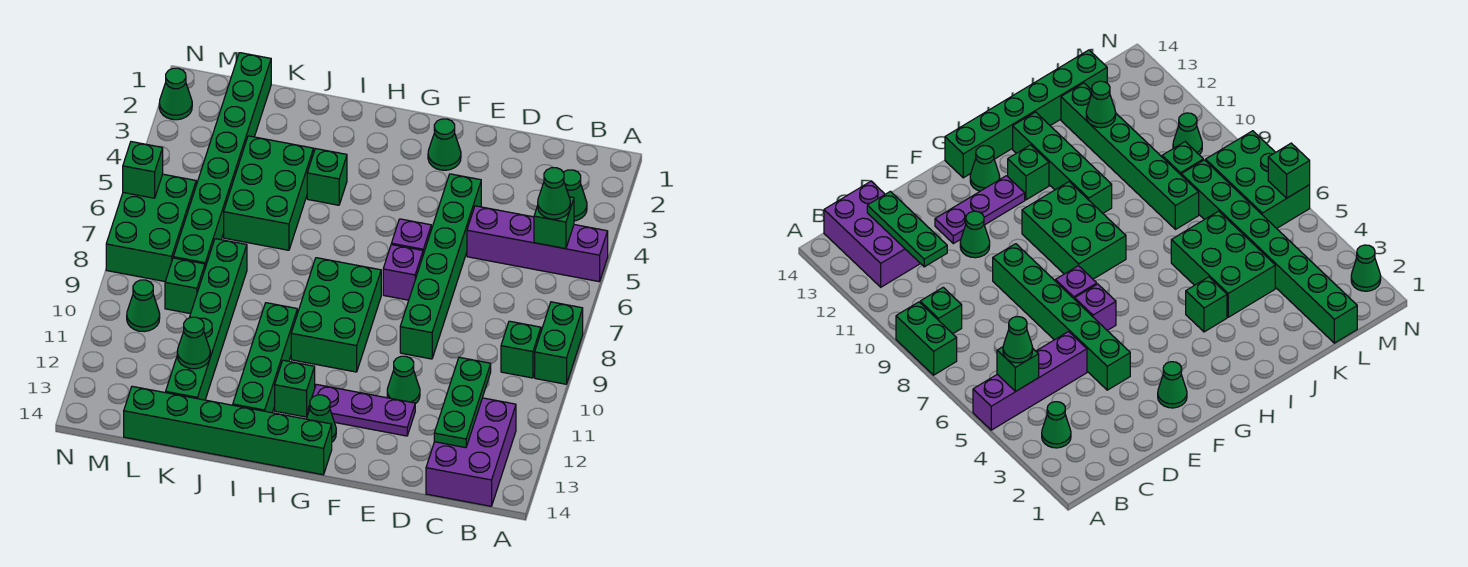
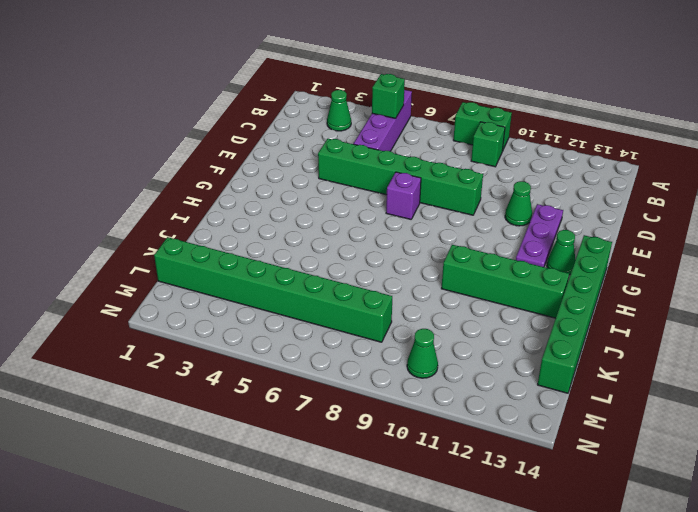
none -> purple 2x3 brick [426,398,516,506]
none -> green 1x1 cone [428,119,461,170]
none -> purple 1x1 brick [391,219,431,254]

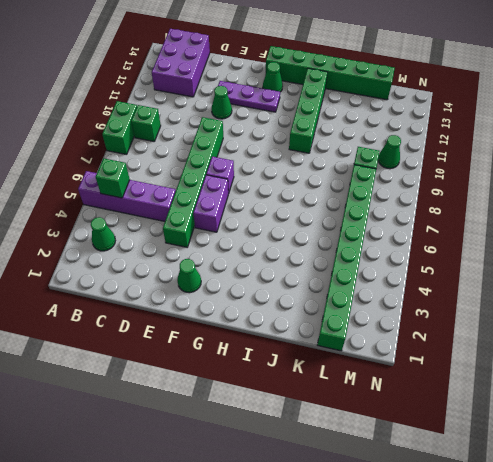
purple 1x2 brick [193,175,228,232] -> purple 1x1 brick [391,219,431,254]
none -> green 2x3 brick [291,258,381,372]
none -> green 1x1 brick [275,360,315,417]
none -> green 1x1 brick [307,149,347,205]

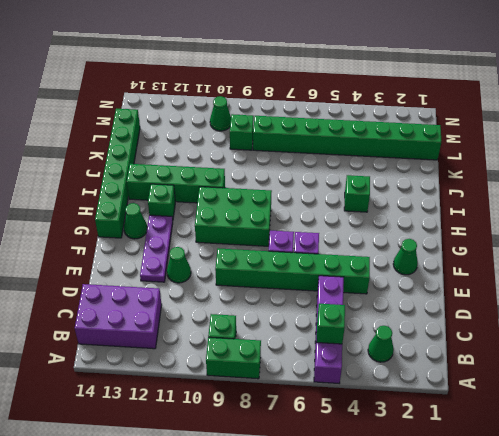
none -> green 2x3 brick [224,136,314,250]
none -> green 1x6 brick [166,239,247,400]
none -> green 2x3 brick [106,174,196,281]

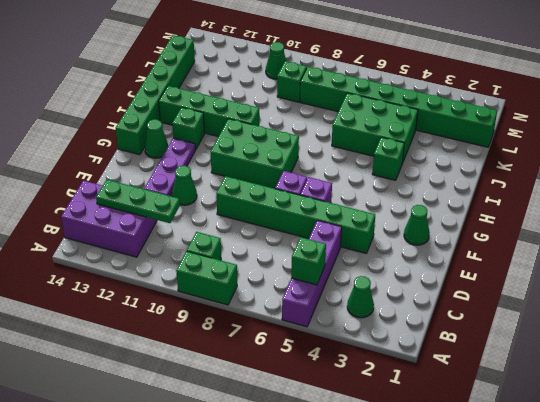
none -> green 1x6 brick [166,239,247,400]
none -> green 2x3 brick [106,174,196,281]
none -> green 1x1 cone [159,68,192,120]

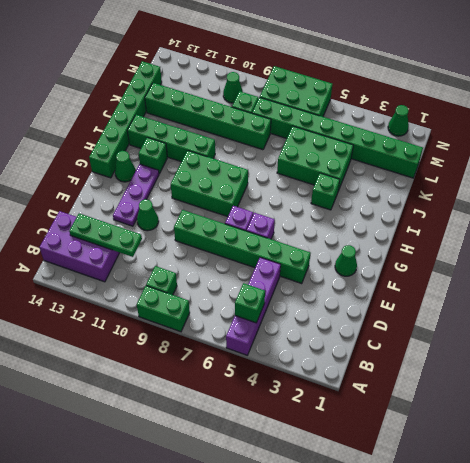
none -> green 1x1 cone [563,170,587,221]
none -> green 1x1 cone [177,317,210,369]
none -> green 1x1 brick [123,142,163,198]

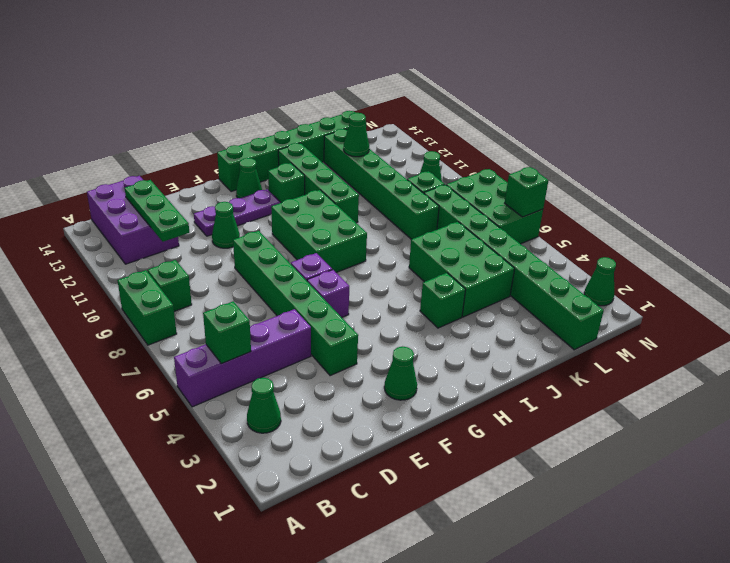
none -> green 1x1 cone [538,168,570,219]

